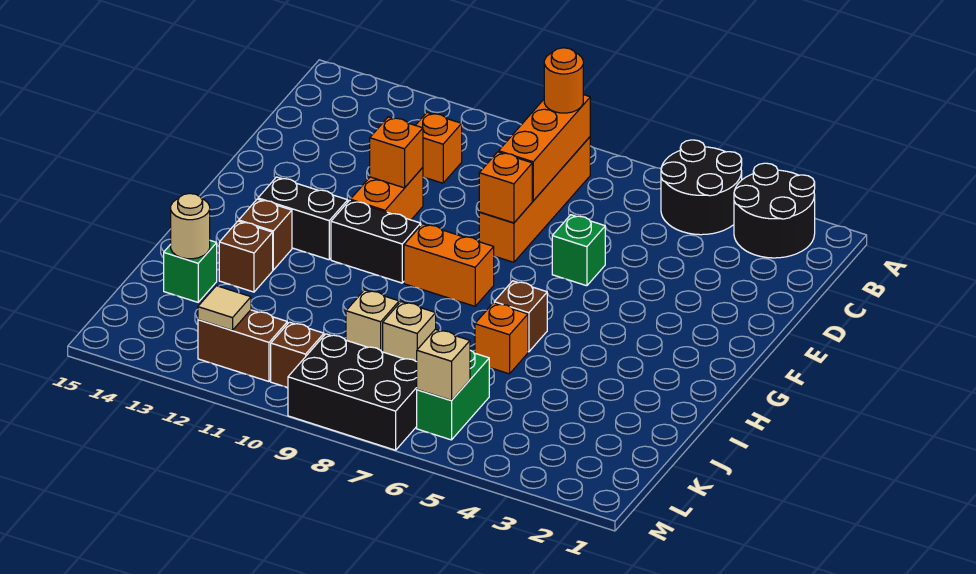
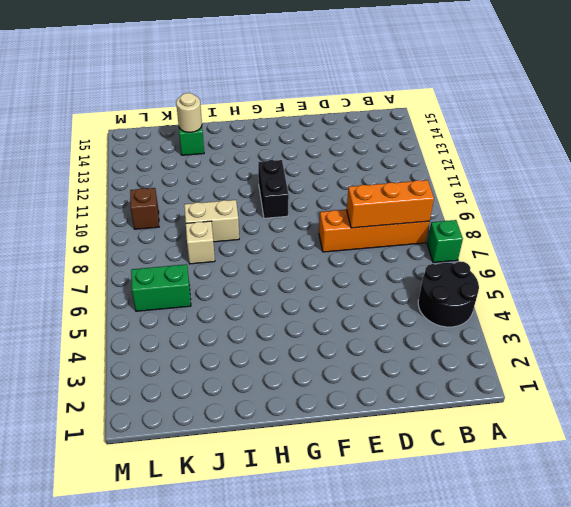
green 1x1 brick [427,220,463,263] -> green 1x1 brick moved to [552,215,605,286]
tan 1x2 brick [184,200,239,242] -> tan 1x1 brick [346,290,399,352]
none -> black 2x2 round brick [734,163,815,258]
none -> orange 1x1 brick [416,112,462,183]
none -> orange 1x2 brick [350,168,423,220]

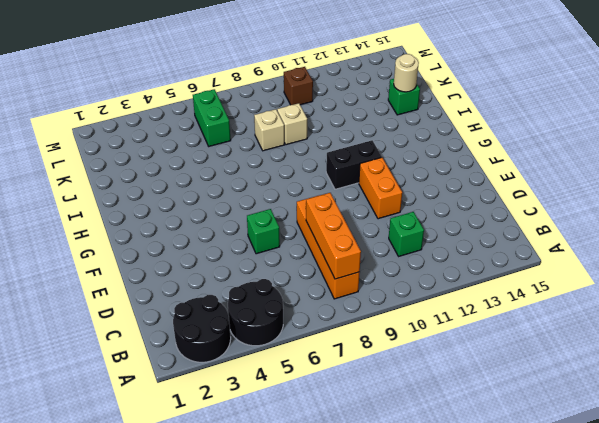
green 1x1 brick [389,212,424,256] -> orange 1x1 brick [416,112,462,183]
none -> orange 1x2 brick [404,224,494,306]
none -> black 1x2 brick [258,177,348,260]
none -> brown 1x1 brick [494,281,547,352]

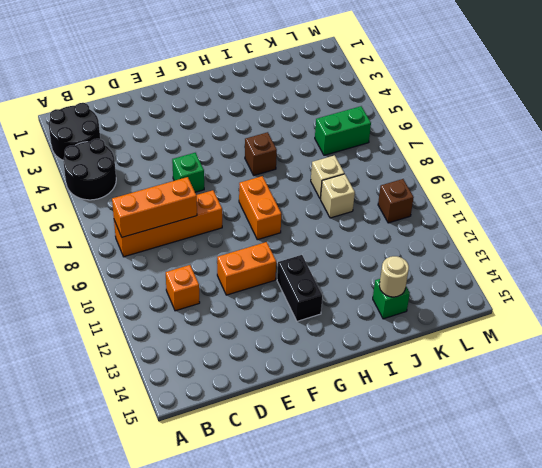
none -> black 1x2 brick [331,200,421,283]
none -> brown 1x1 brick [239,199,292,270]
none -> orange 1x1 brick [475,303,528,374]

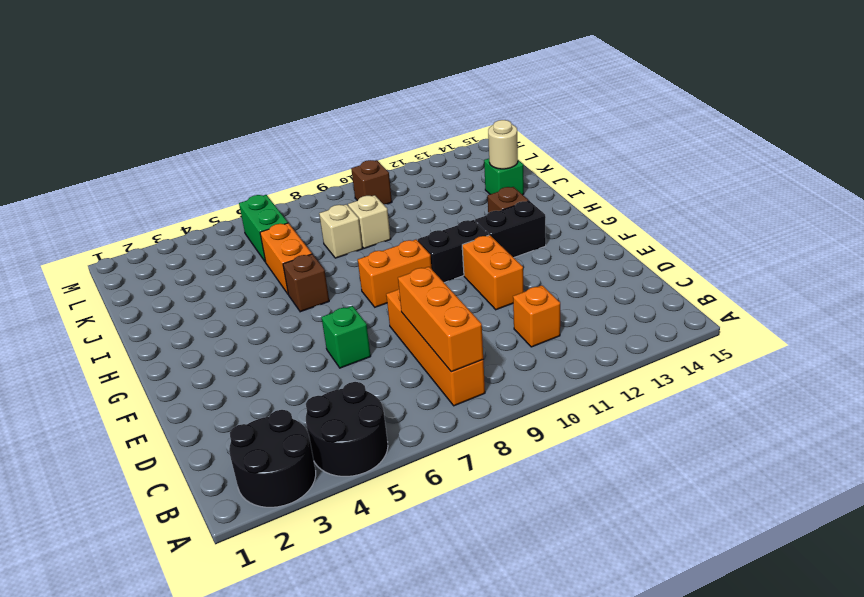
orange 1x2 brick [260,223,312,294] -> orange 1x1 brick [475,303,528,374]
none -> brown 1x1 brick [219,221,273,292]
none -> black 2x3 brick [288,334,417,450]
none -> brown 1x2 brick [198,310,287,381]

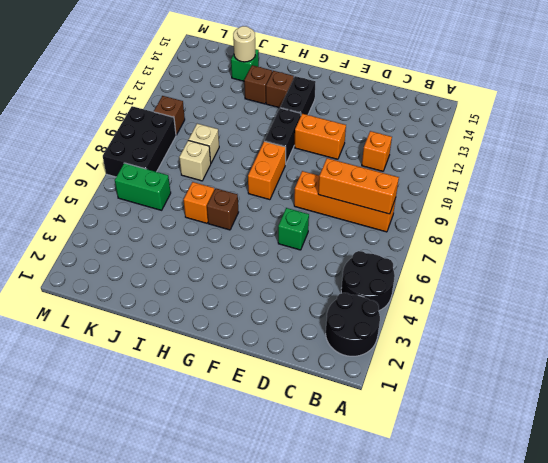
none -> brown 1x2 brick [198,310,287,381]
none -> orange 1x1 brick [479,152,532,223]
none -> orange 1x1 brick [370,117,423,188]

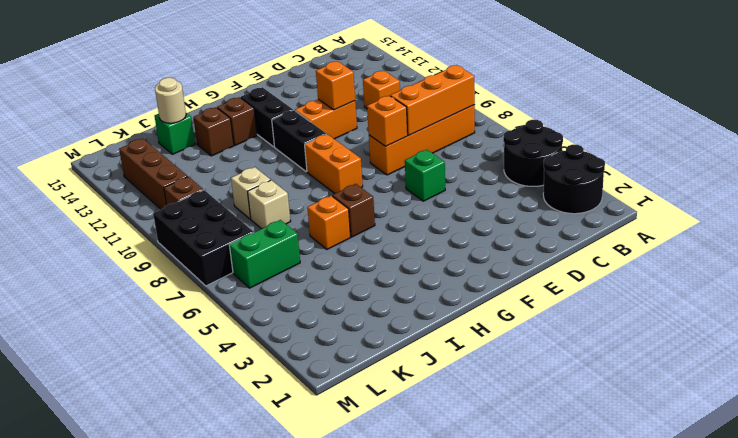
brown 1x3 brick [119,139,188,209] -> brown 1x2 brick [198,310,287,381]
none -> tan 1x1 brick [417,329,470,401]
none -> tan 1x1 tile [198,286,251,330]
none -> orange 1x1 round brick [544,48,583,113]

